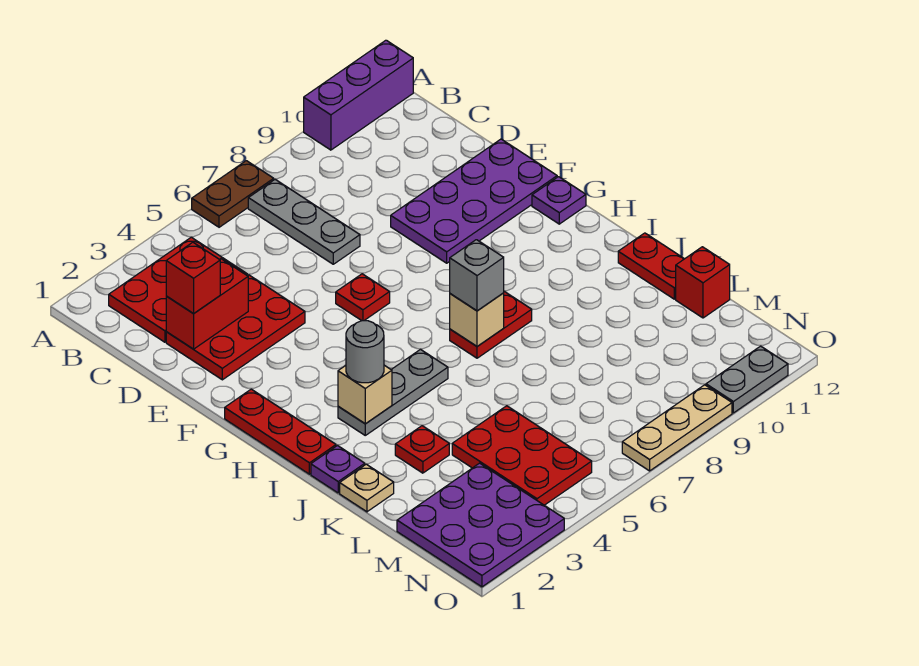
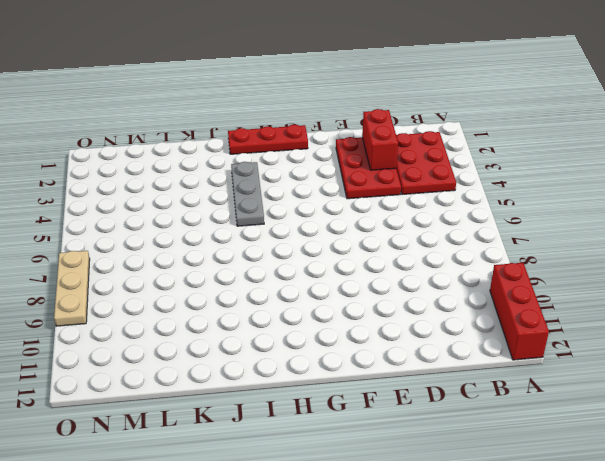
red 1x3 brick [490,263,549,360] -> purple 1x3 brick [304,40,413,150]
none -> brown 1x2 plate [192,161,274,227]
none -> grey 1x3 plate [248,180,360,264]
none -> purple 2x4 plate [391,139,557,263]

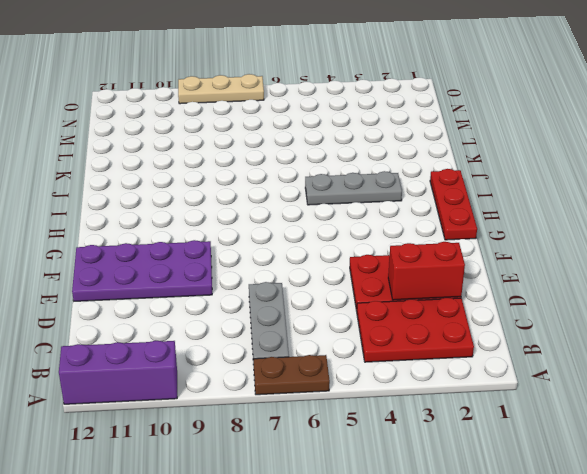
none -> red 1x1 plate [336,274,390,321]
none -> purple 1x1 plate [532,177,586,224]
none -> red 1x2 plate [450,291,532,358]

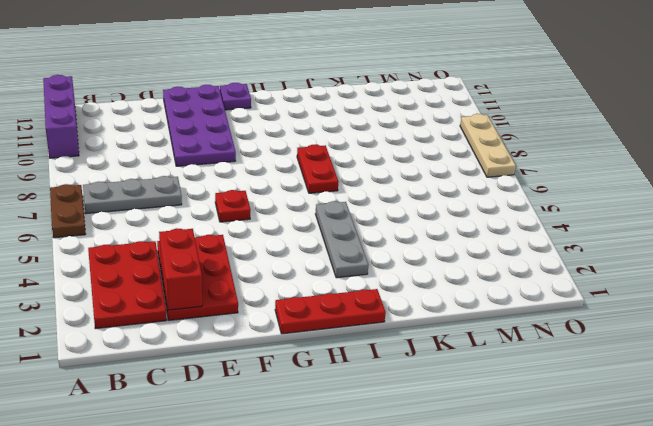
none -> purple 1x1 plate [311,446,365,493]
none -> red 1x2 plate [618,233,684,299]
none -> tan 1x1 plate [340,464,394,512]

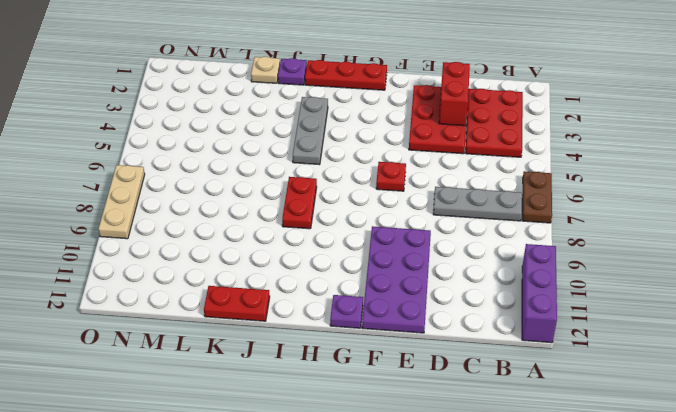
none -> red 1x1 plate [395,426,449,473]
none -> red 2x3 plate [452,406,592,505]
none -> red 1x1 brick [676,247,730,318]

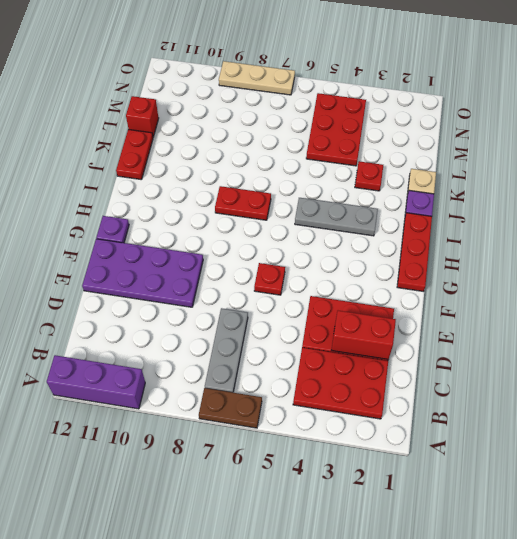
none -> purple 3x3 plate [397,463,564,587]
none -> grey 1x2 plate [706,346,788,413]
none -> tan 1x1 brick [338,365,392,424]

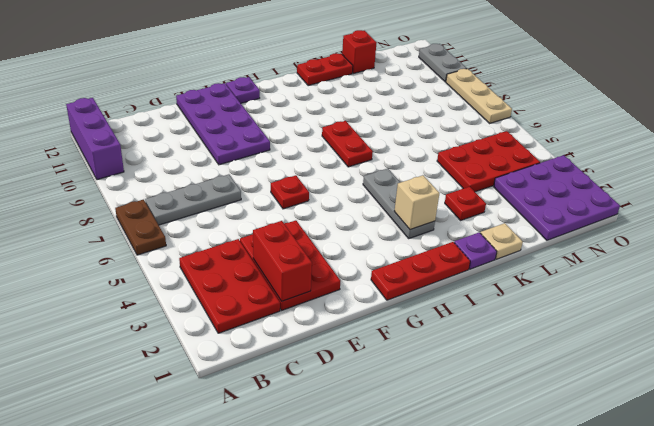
none -> tan 1x1 brick [450,293,504,346]
none -> red 1x1 brick [166,242,220,314]
none -> grey 1x1 round brick [346,321,384,383]

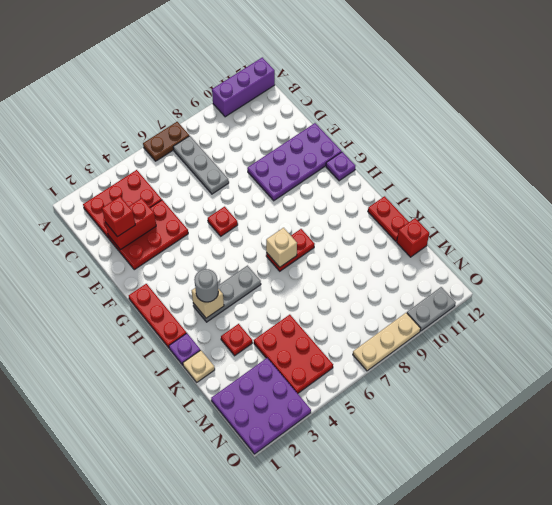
none -> grey 1x1 brick [450,240,504,311]

